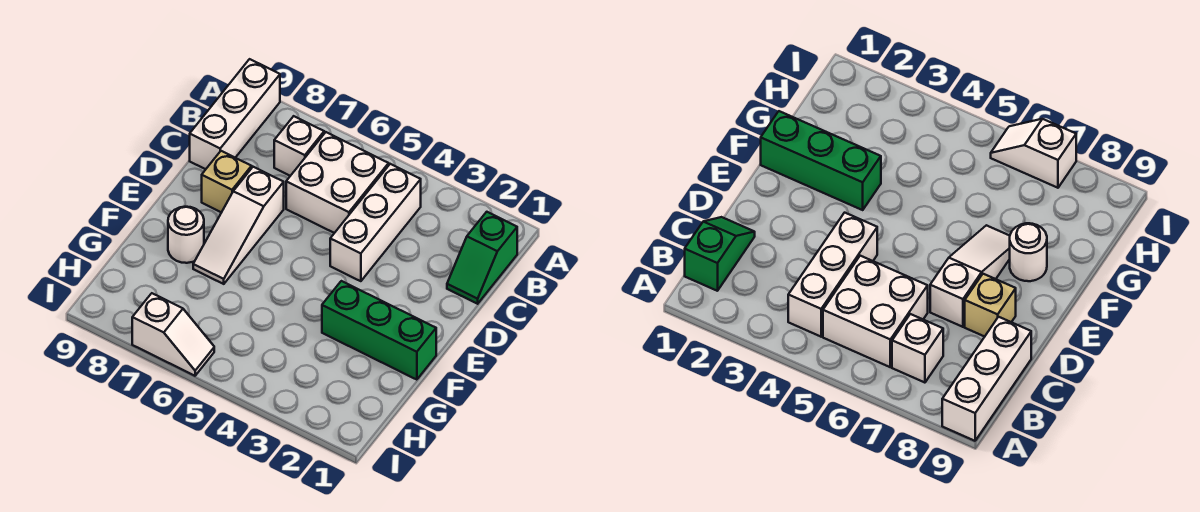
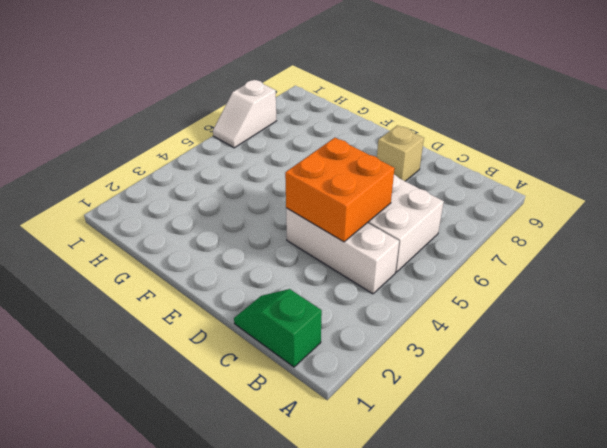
orange 2x2 brick [285,138,395,242] -> none
none -> white 1x3 brick [190,59,280,169]
none -> white 1x1 brick [274,116,324,176]

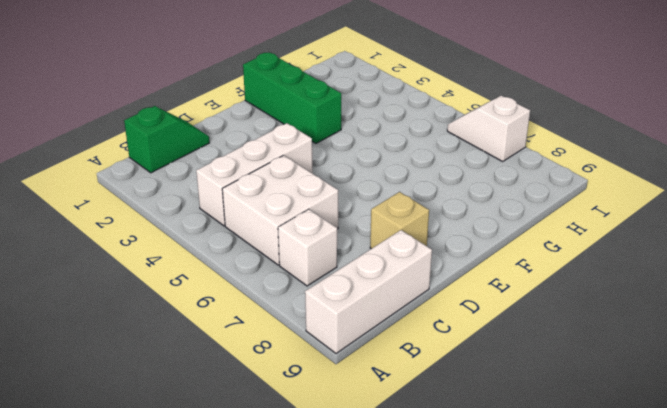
none -> white 1x3 slope [193,167,284,284]
none -> white 1x1 round brick [168,207,204,263]

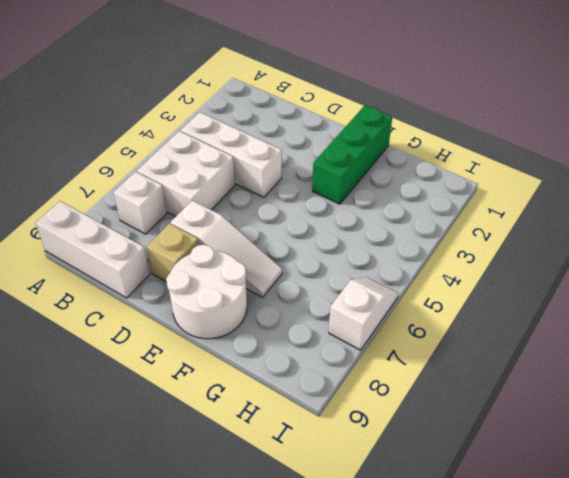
white 2x2 round brick [166,245,247,339] -> white 1x1 round brick [168,207,204,263]
none -> green 1x2 slope [447,212,517,304]

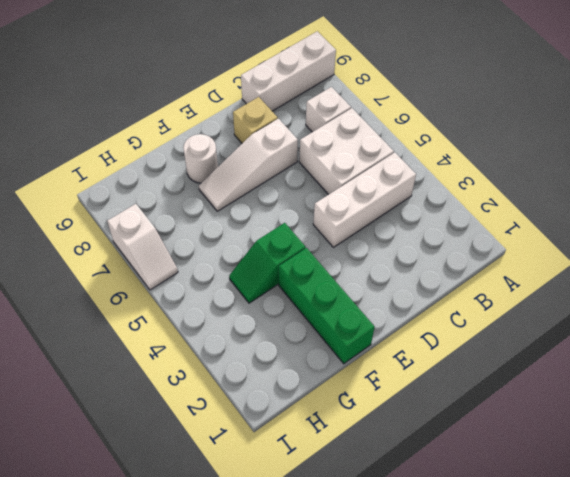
green 1x2 slope [229,223,306,303] -> green 1x2 slope moved to [447,212,517,304]

